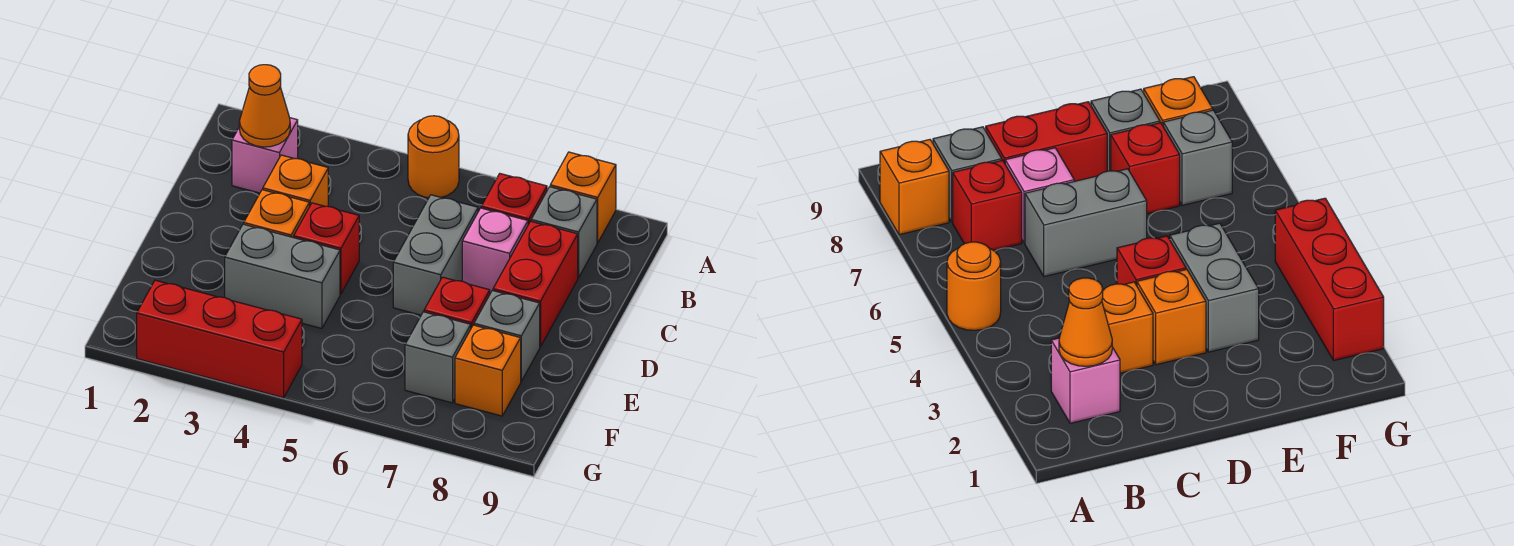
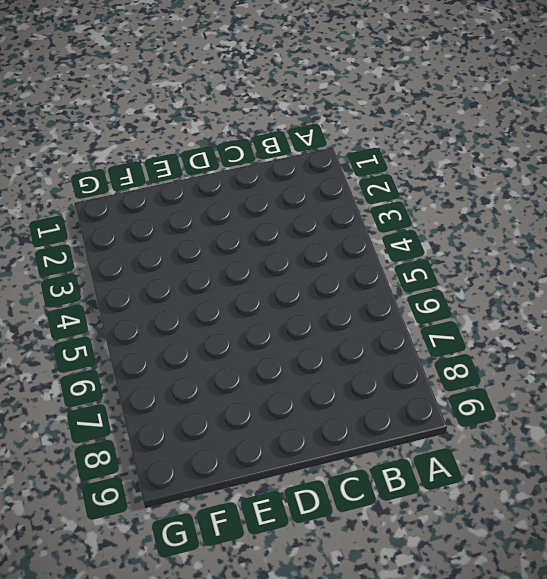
none -> orange 1x1 round brick [408,116,459,198]
none -> orange 1x1 brick [550,152,616,243]
none -> pink 1x1 brick [232,118,298,193]

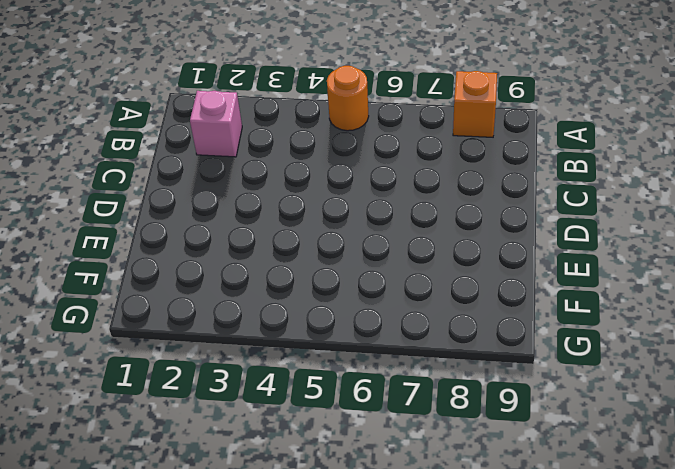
none -> red 1x1 brick [481,174,547,224]
none -> grey 1x1 brick [531,187,597,278]
none -> orange 1x1 brick [263,155,328,207]

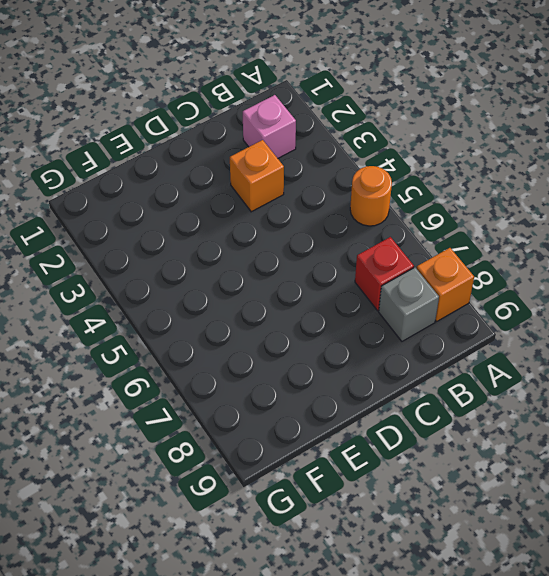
none -> grey 1x2 brick [393,195,478,315]
none -> pink 1x1 brick [462,208,528,293]
none -> red 1x2 brick [493,221,578,347]

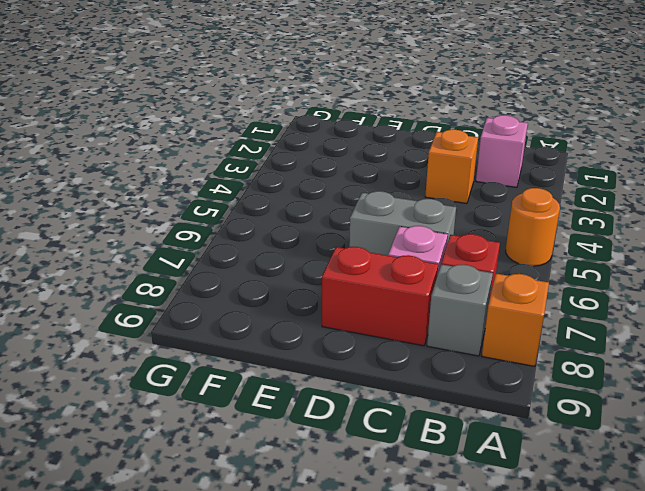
none -> orange 1x1 brick [244,190,309,238]
none -> red 1x1 brick [294,203,359,294]
none -> grey 1x2 brick [225,224,340,329]

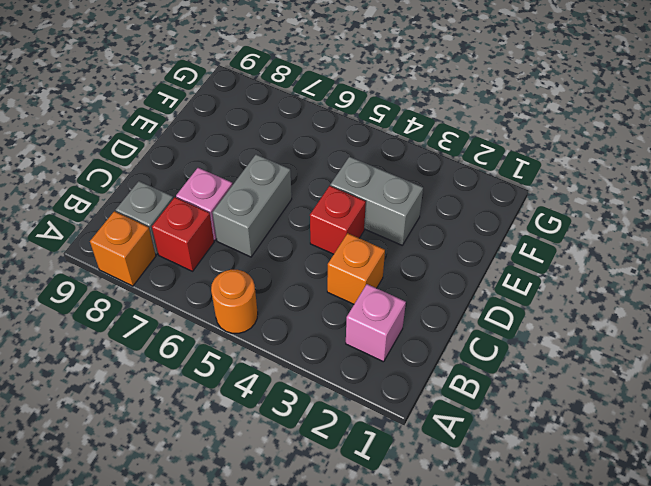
none -> red 1x2 brick [493,221,578,347]
none -> orange 1x1 brick [244,190,309,238]
none -> red 1x1 brick [424,277,490,328]

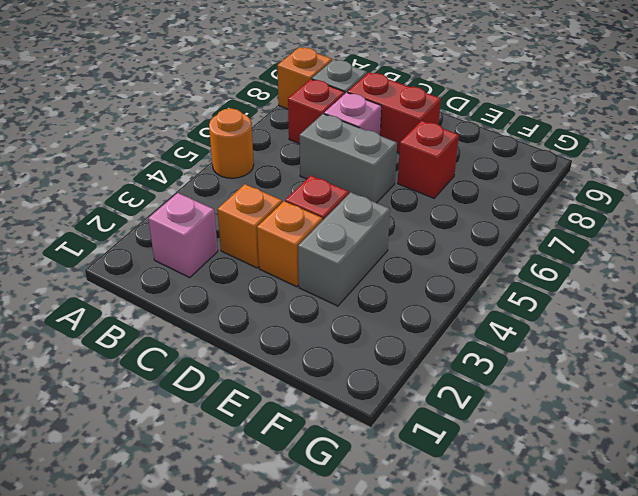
none -> grey 1x1 brick [474,290,540,381]
none -> grey 1x1 brick [405,312,471,403]
none -> orange 1x1 brick [455,325,521,416]

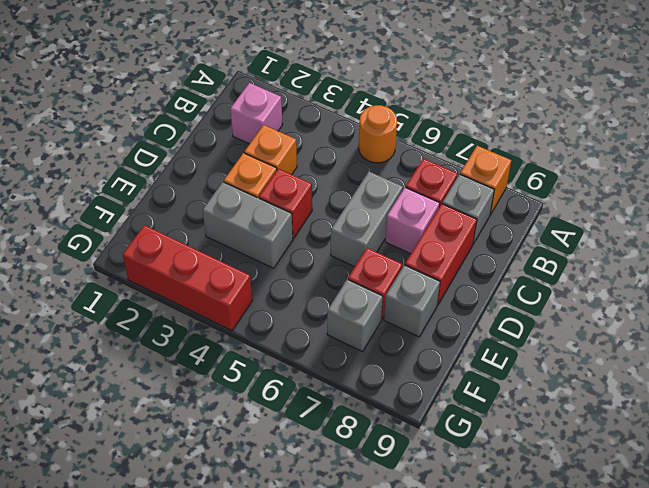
none -> orange 1x1 brick [455,325,521,416]
none -> orange 1x1 cone [239,65,290,147]

